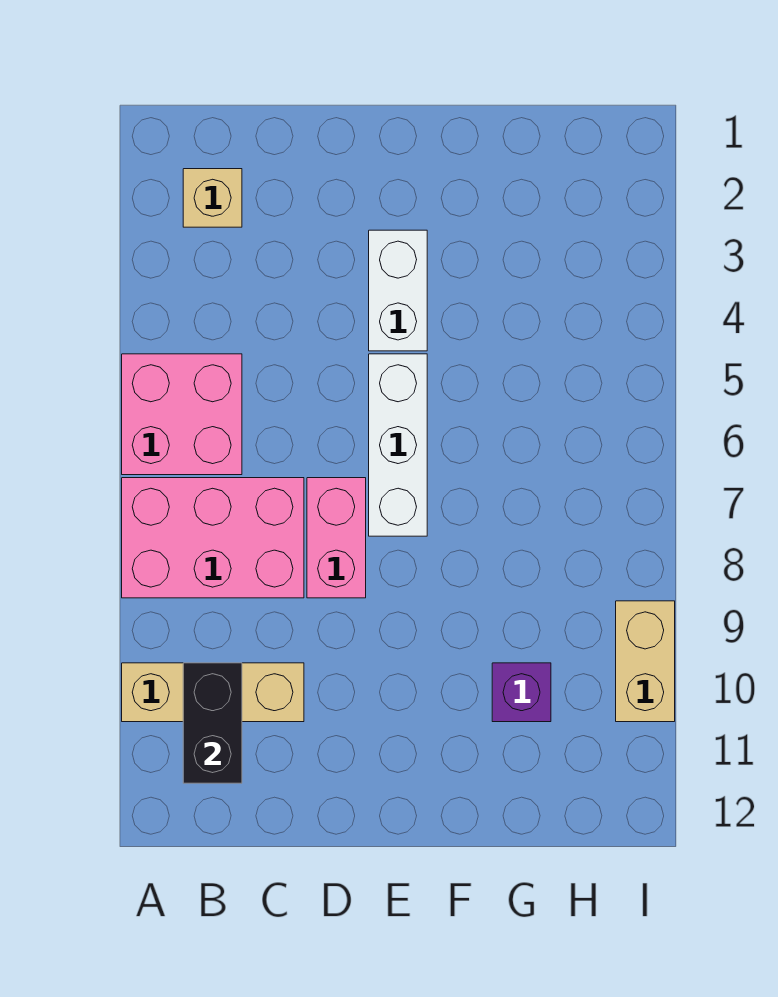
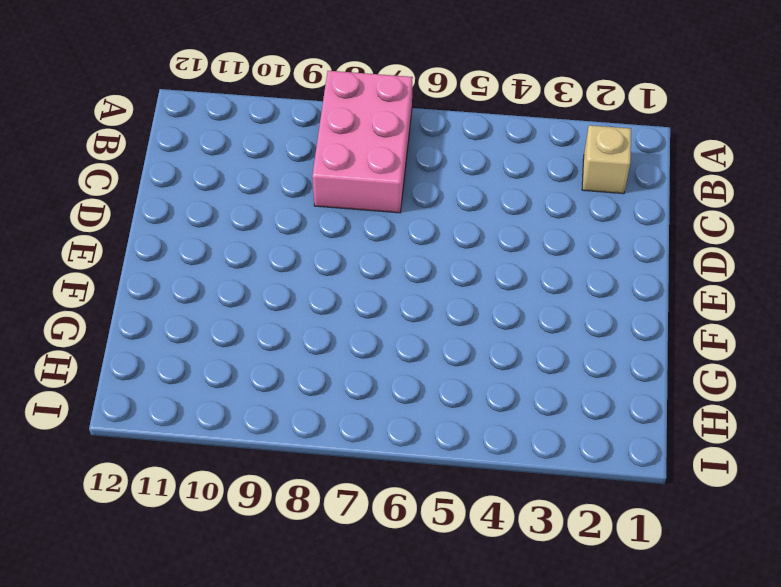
none -> pink 2x2 brick [122,354,242,475]
none -> tan 1x3 brick [122,663,304,722]

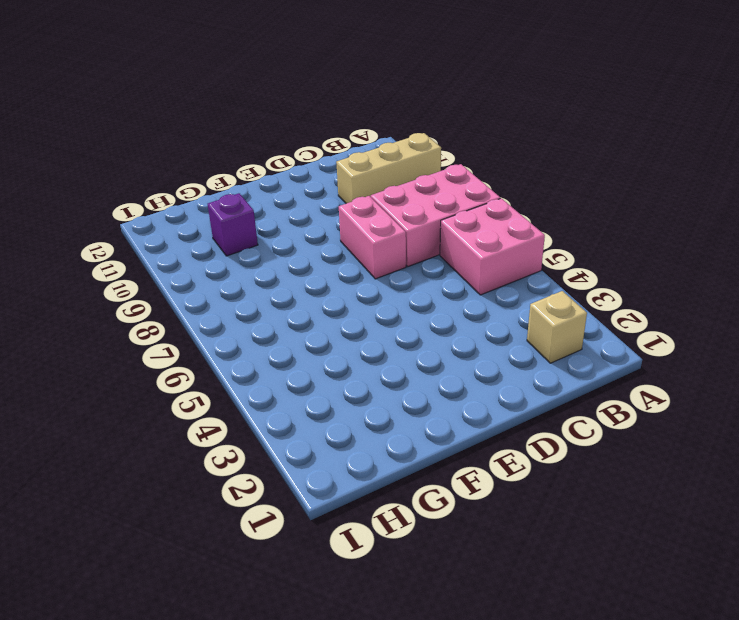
none -> white 1x2 brick [369,230,427,351]
none -> white 1x3 brick [369,354,427,536]

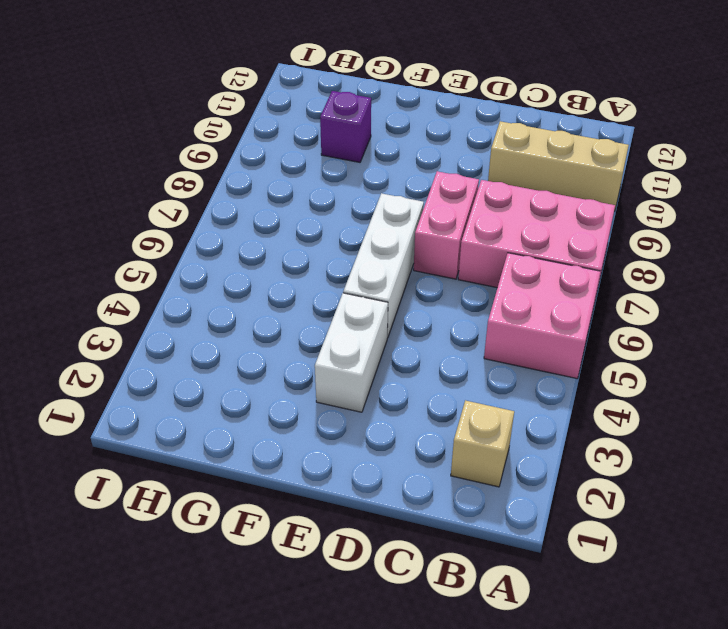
none -> tan 1x2 brick [616,601,675,722]
none -> black 1x2 brick [183,663,242,783]

